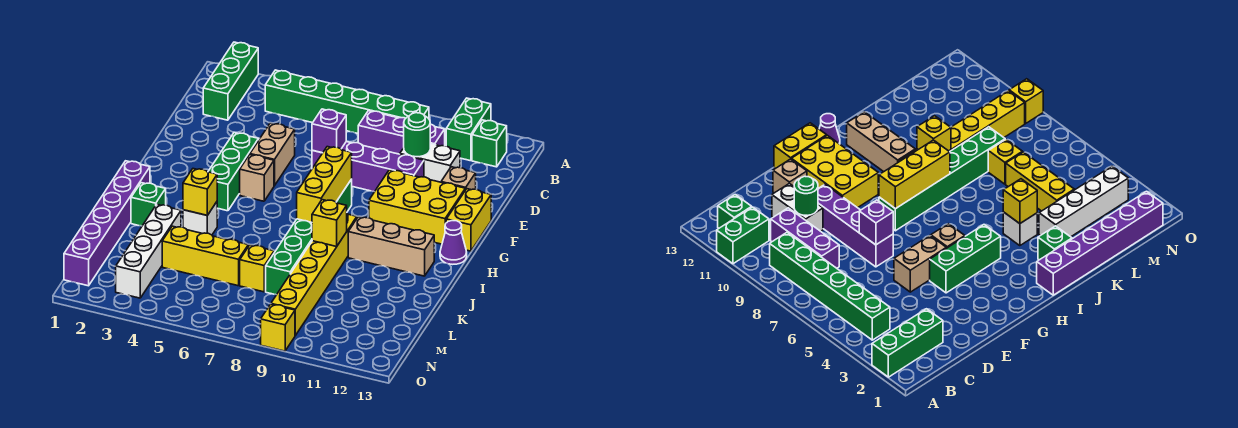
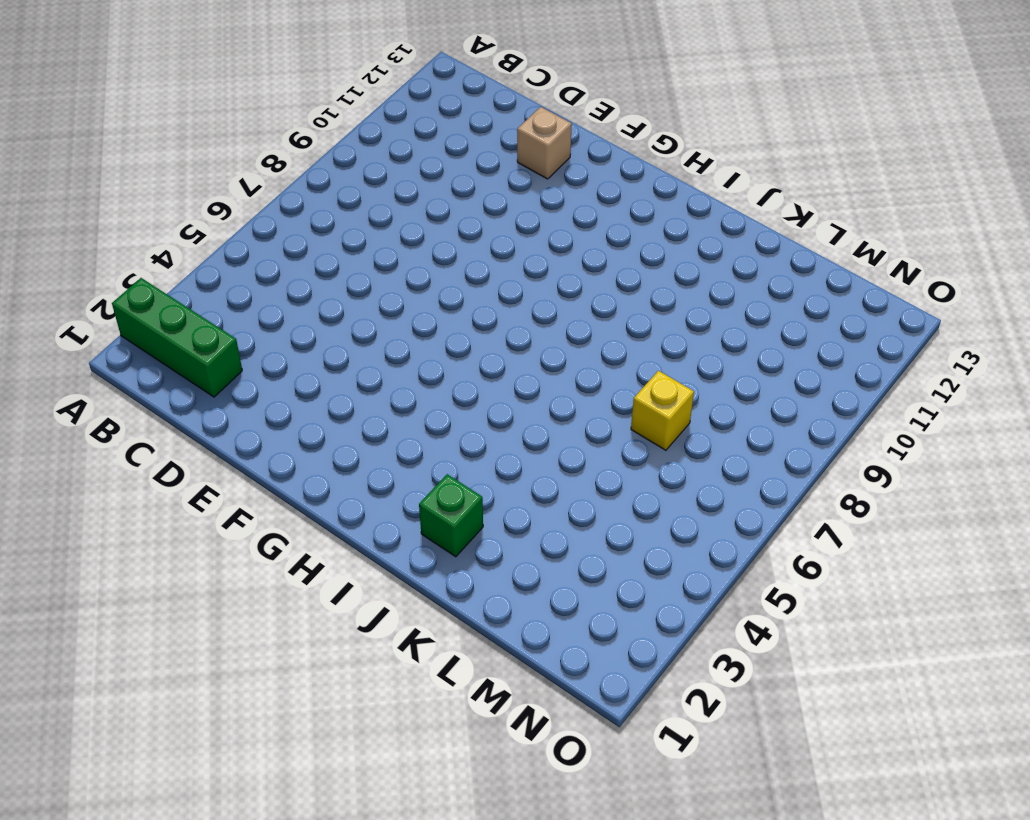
none -> green 1x2 brick [446,98,491,161]
none -> green 1x6 brick [265,70,429,133]
none -> green 1x1 brick [472,120,507,167]

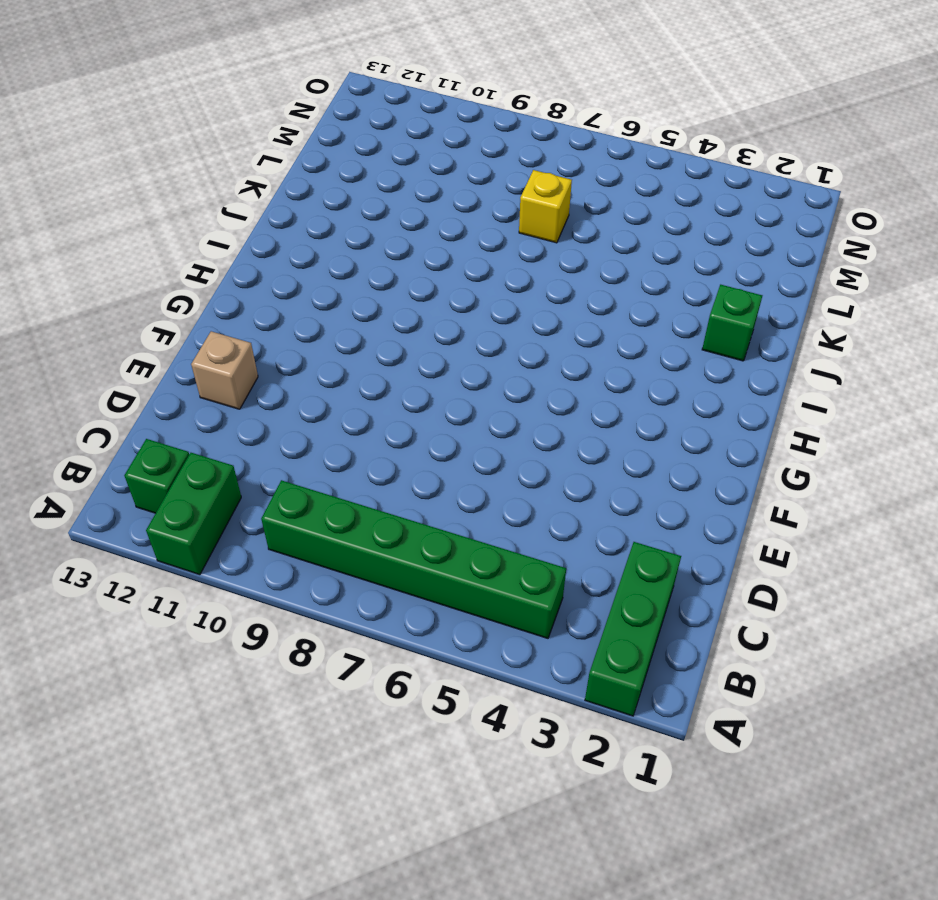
none -> purple 1x3 brick [358,111,445,154]
none -> white 1x2 brick [400,144,460,182]
none -> tan 1x2 brick [250,123,295,186]

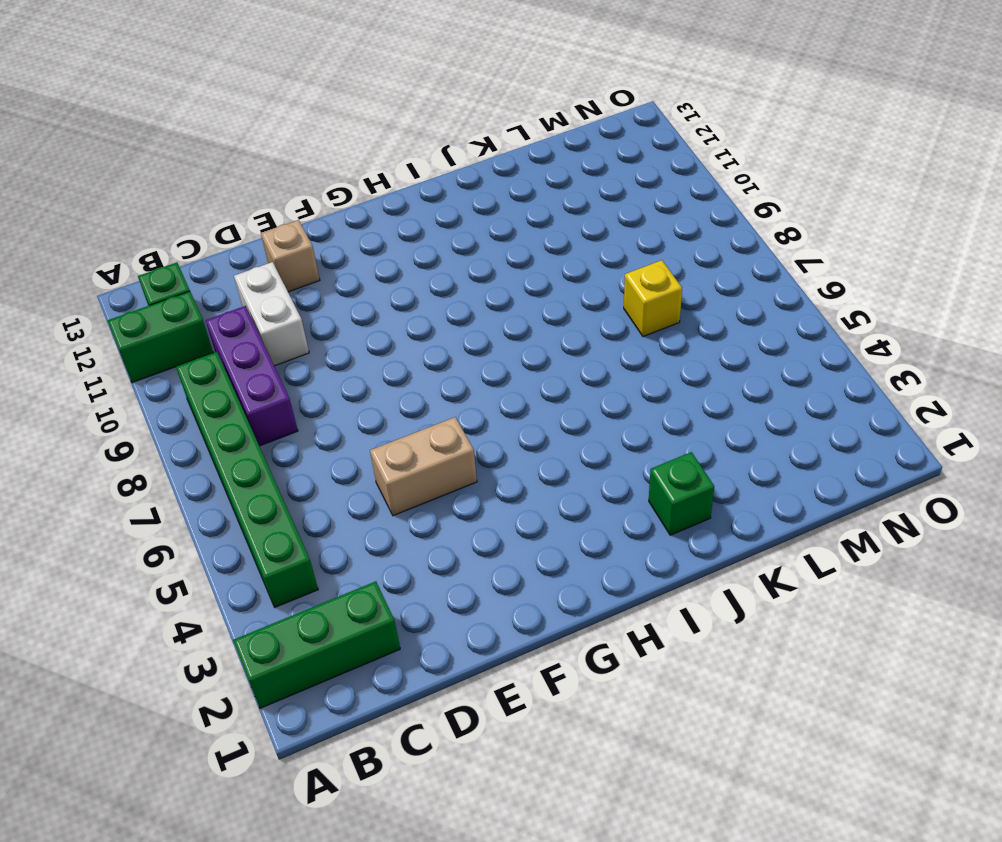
none -> purple 1x4 brick [312,141,424,192]
none -> green 1x3 brick [208,133,259,211]
none -> yellow 2x3 brick [369,170,465,244]

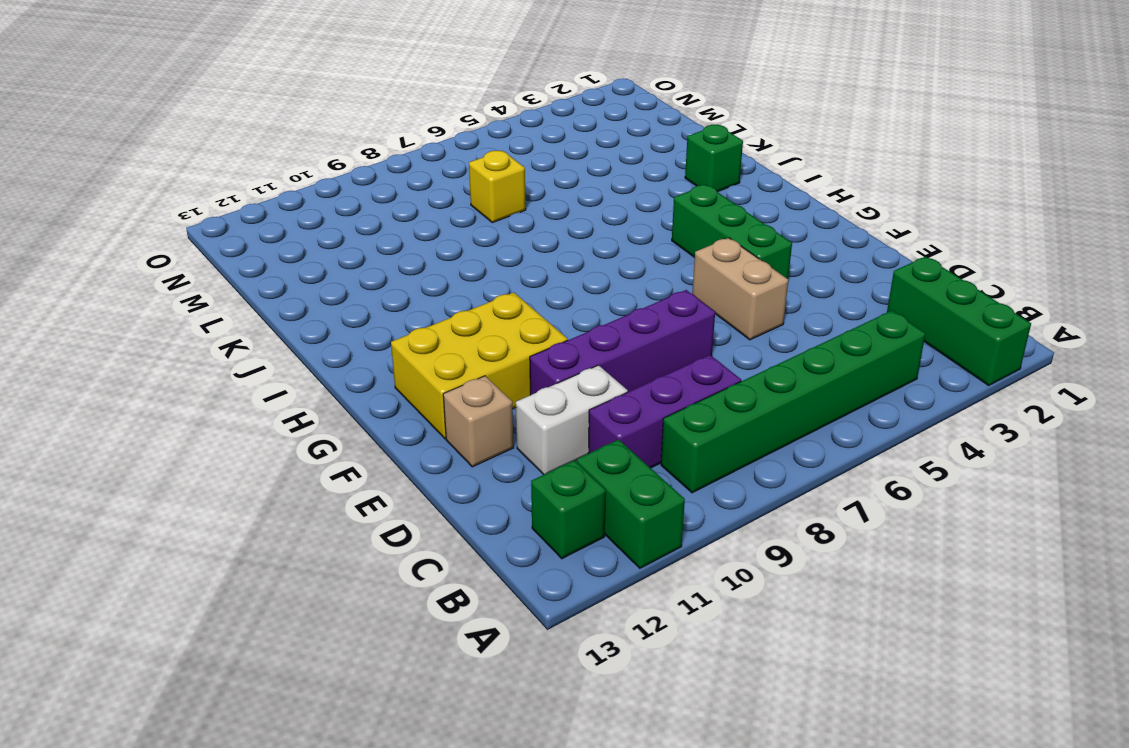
none -> yellow 1x2 brick [446,189,491,251]
none -> tan 1x1 brick [240,154,274,201]
none -> green 1x6 brick [266,179,352,295]

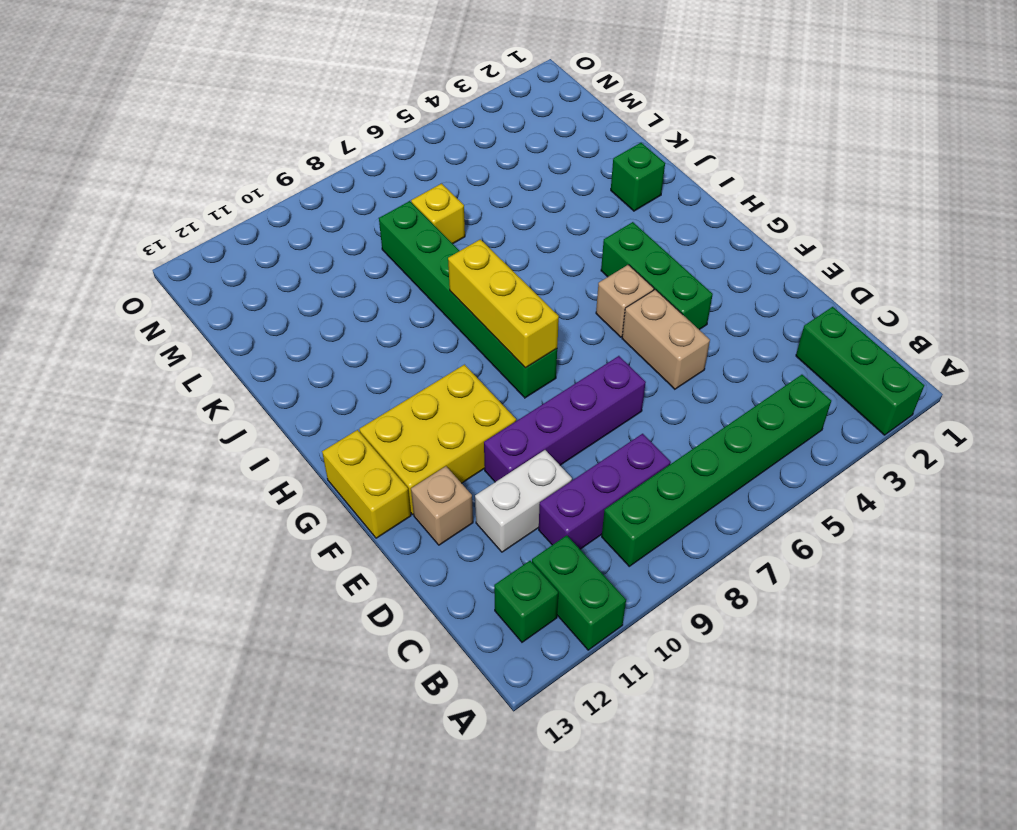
none -> purple 1x1 cone [440,221,467,264]
none -> purple 1x6 brick [64,161,150,286]
none -> yellow 1x6 brick [271,214,357,335]

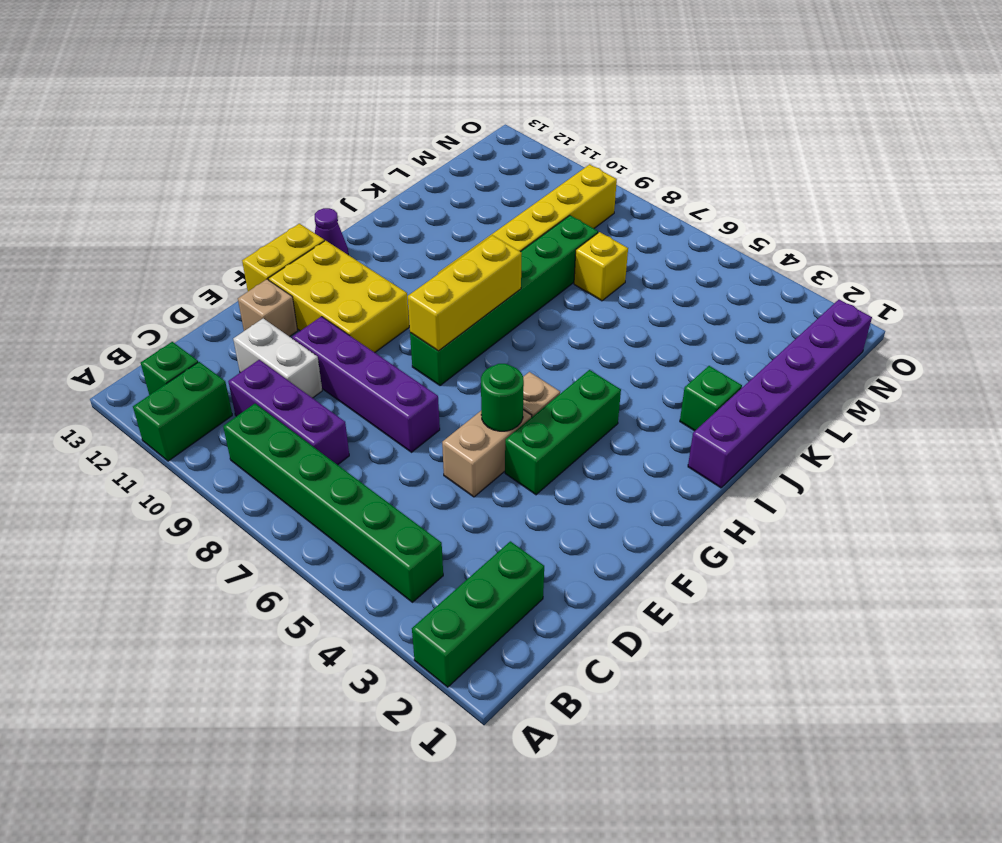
green 1x1 round brick [481,364,524,431] -> green 1x1 round brick moved to [404,113,430,157]
none -> tan 1x3 brick [348,217,434,276]
none -> white 1x1 brick [183,202,217,235]
none -> white 1x4 brick [116,205,181,298]

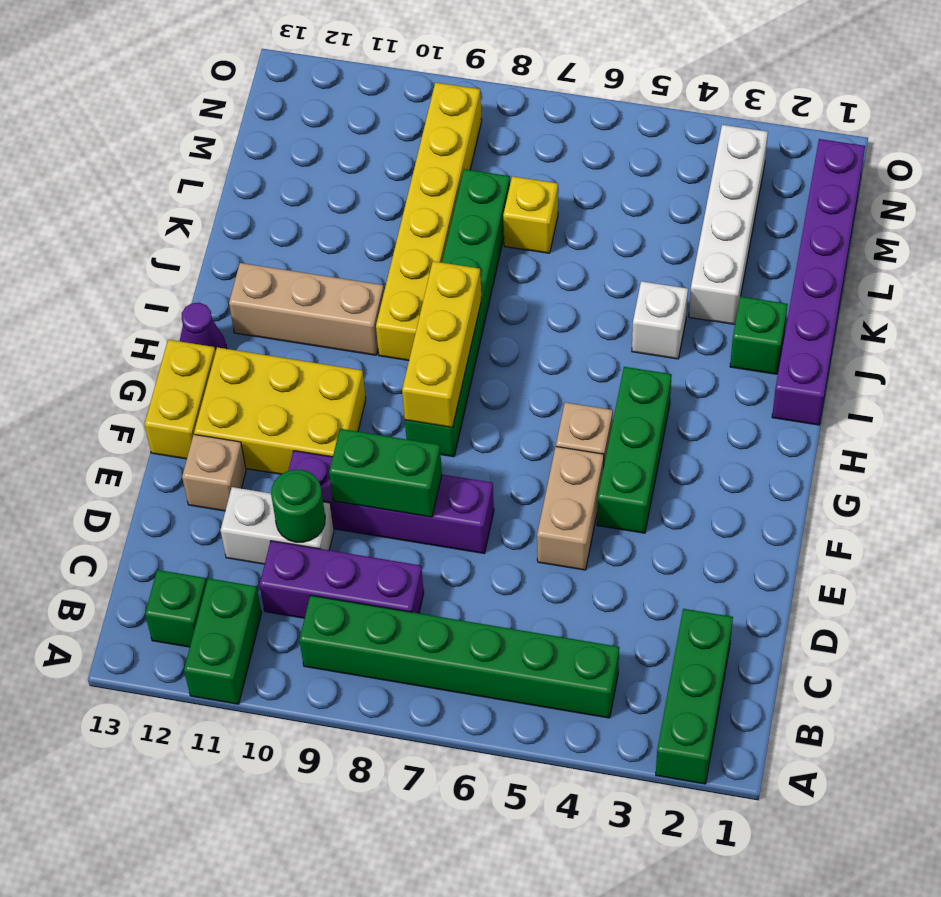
green 1x2 brick [329,429,442,517] -> none
none -> yellow 1x3 brick [162,226,248,286]
none -> yellow 1x1 brick [261,304,295,351]
none -> purple 1x1 brick [312,109,346,153]

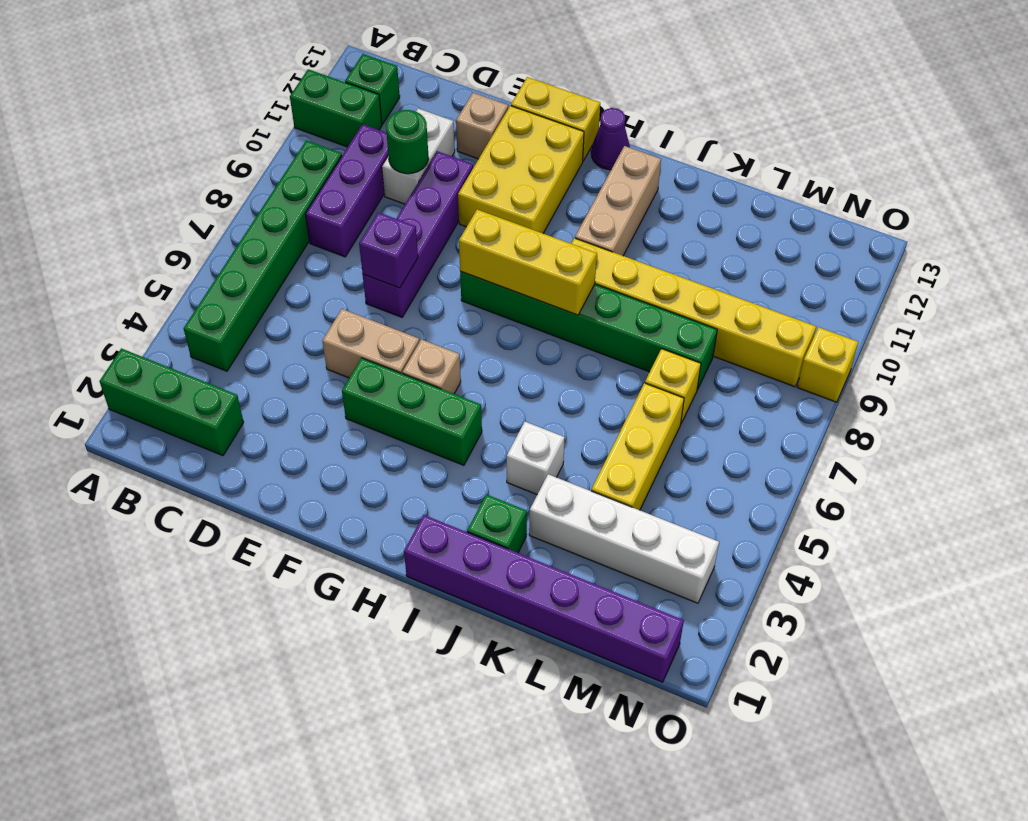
none -> yellow 1x1 brick [183,169,217,215]
none -> yellow 1x1 brick [312,200,347,246]

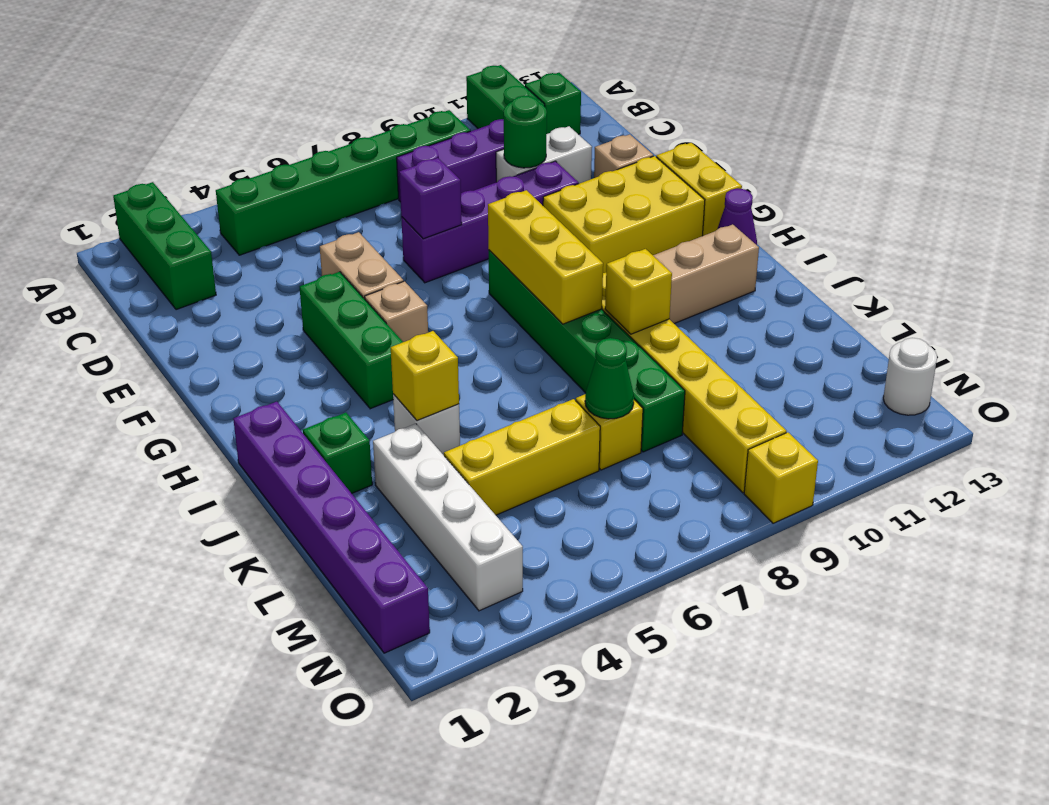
green 1x1 cone [585,338,634,419] -> none
white 1x1 round brick [883,338,937,415] -> none

